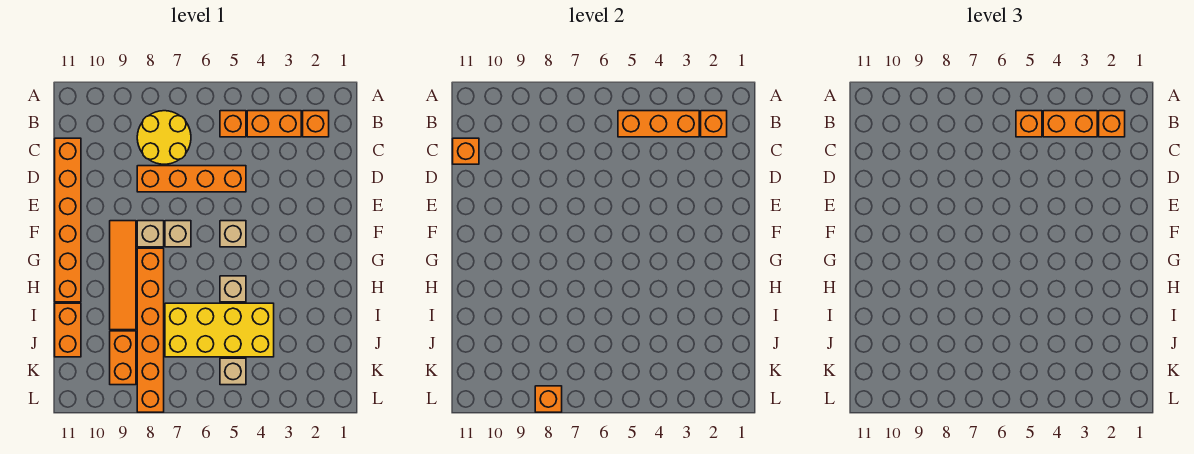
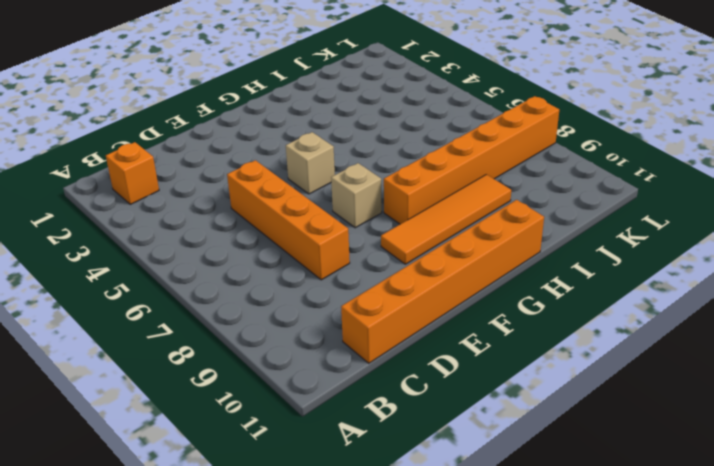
none -> orange 1x2 brick [247,111,301,137]
none -> orange 1x1 brick [220,111,246,137]
none -> yellow 2x2 round brick [137,111,191,164]

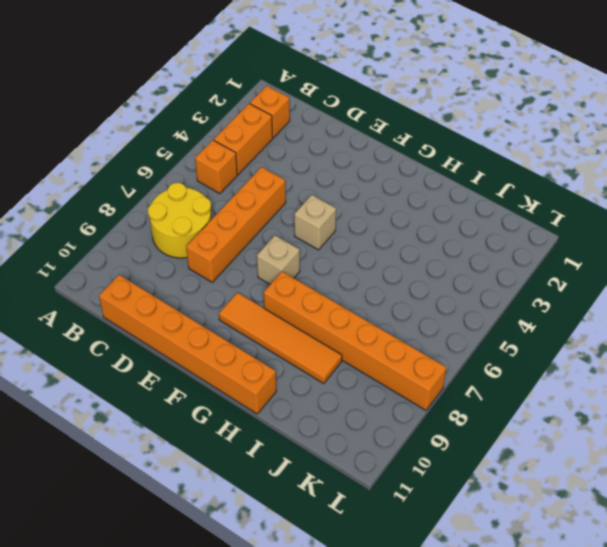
none -> tan 1x1 brick [137,221,164,247]
none -> tan 1x1 brick [220,276,246,302]
none -> yellow 2x4 brick [165,303,274,357]

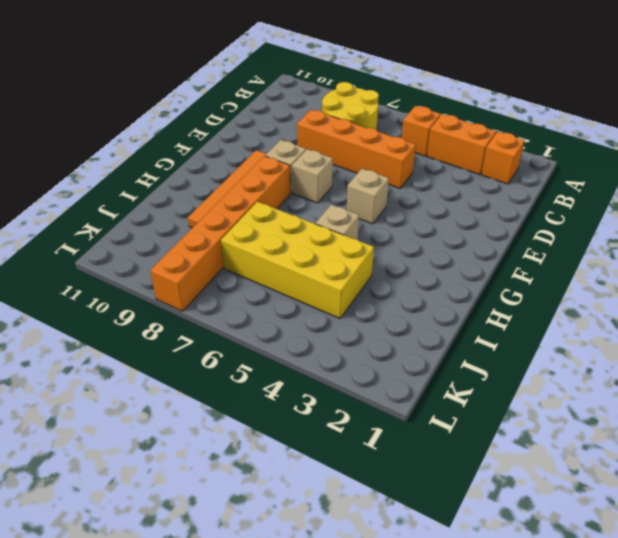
none -> orange 1x6 brick [55,138,81,302]
none -> orange 1x2 brick [55,303,81,357]
none -> orange 1x2 brick [110,331,136,385]

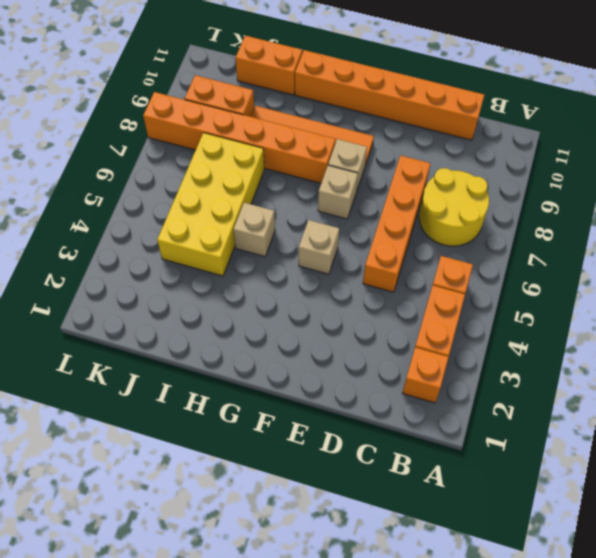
none -> tan 1x1 brick [220,358,246,385]
none -> orange 1x1 brick [701,111,727,137]
none -> orange 1x3 brick [618,111,699,137]

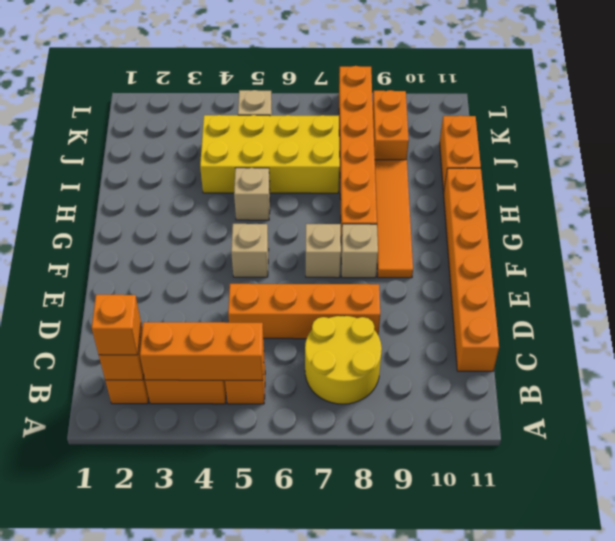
none -> orange 1x1 brick [453,138,479,164]
none -> orange 1x1 brick [535,386,562,412]
none -> orange 1x2 brick [1043,111,1097,137]

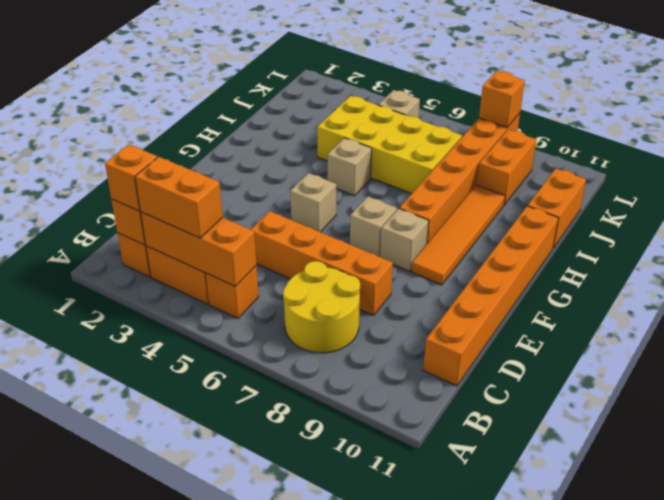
none -> orange 1x1 brick [453,138,479,164]
none -> orange 1x1 brick [1016,111,1042,137]

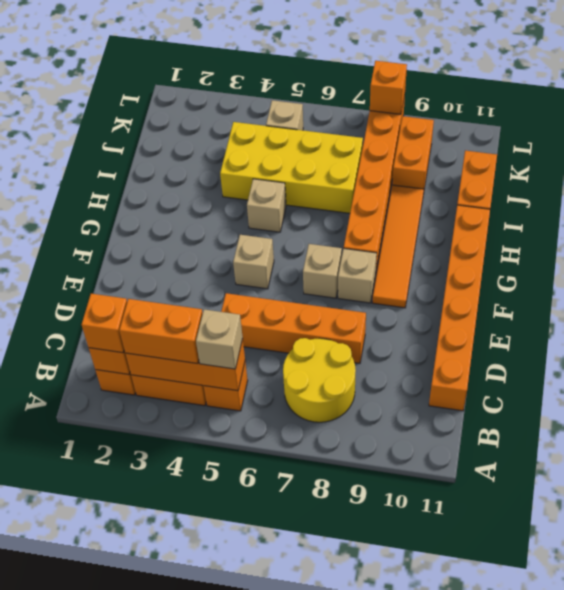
tan 1x1 brick [196,309,243,369] -> orange 1x1 brick [1016,111,1042,137]
none -> orange 1x1 brick [453,138,479,164]

